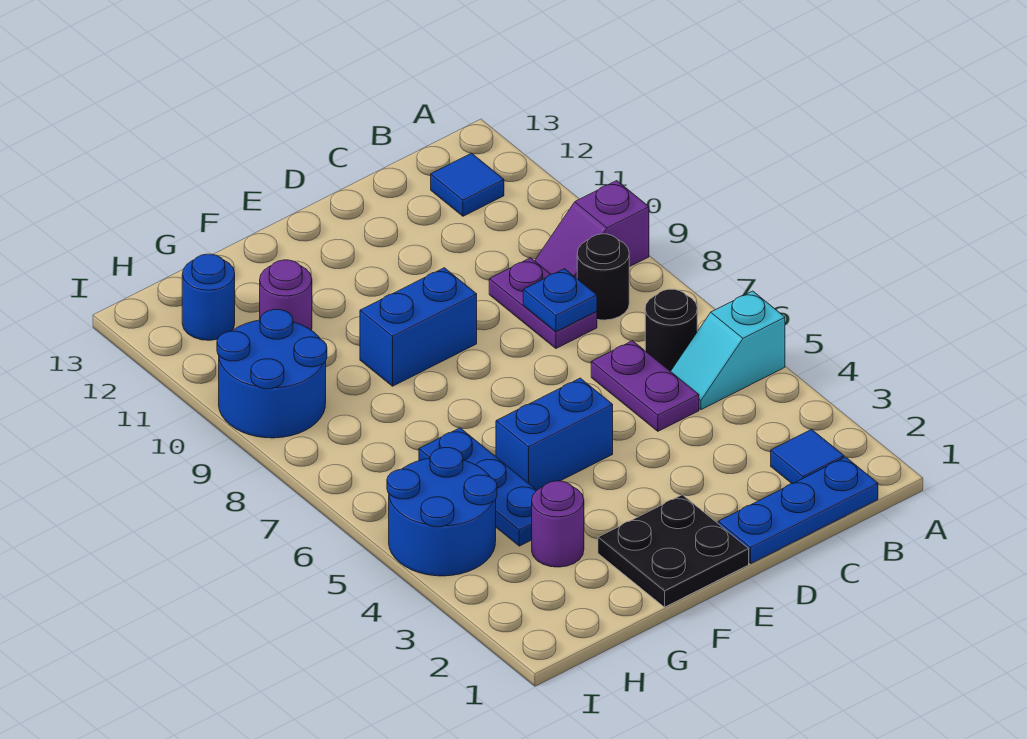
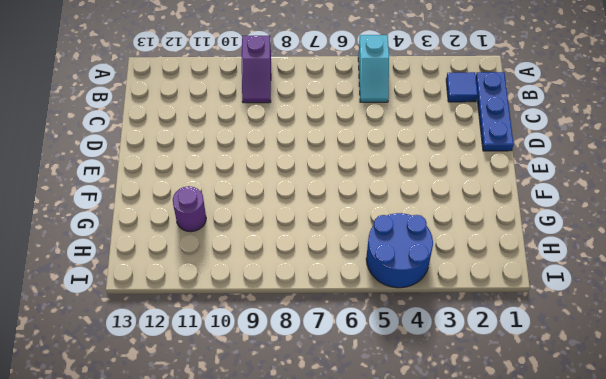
none -> black 1x1 round brick [645,289,697,371]
none -> black 1x1 round brick [577,234,629,320]
none -> blue 1x1 tile [431,153,504,216]

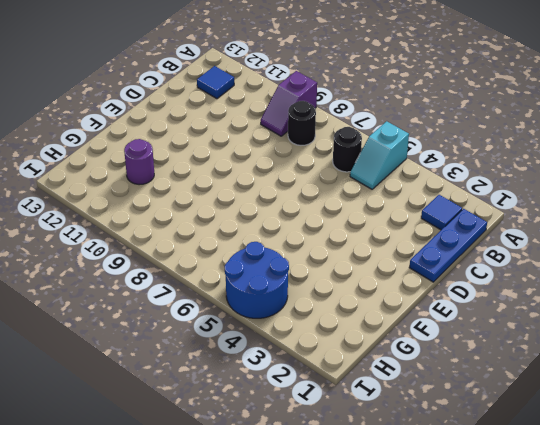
none -> purple 1x2 plate [591,341,699,431]
none -> purple 1x2 plate [489,258,597,348]
none -> black 2x2 plate [598,495,749,607]

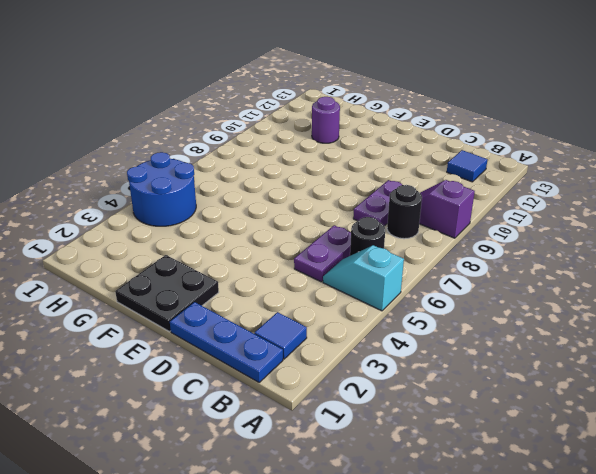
none -> blue 1x2 brick [496,378,613,490]
none -> blue 1x2 brick [360,268,477,386]
none -> purple 1x1 round brick [532,481,584,567]

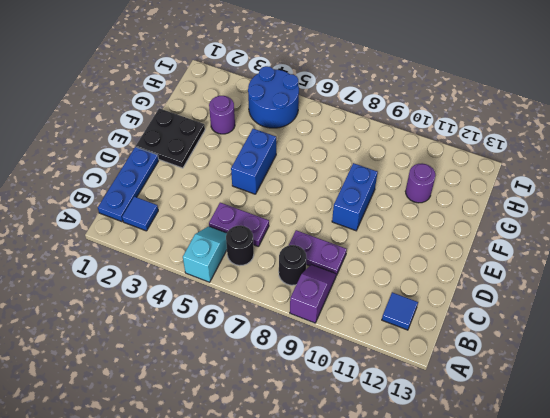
none -> blue 1x3 plate [419,428,537,546]
none -> blue 2x2 round brick [217,309,327,438]
none -> blue 1x1 round brick [182,254,235,340]

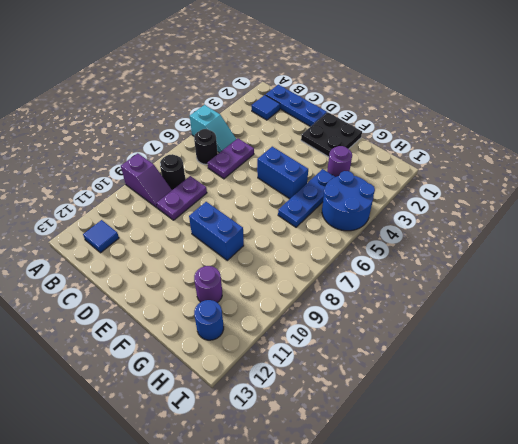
none -> blue 2x2 round brick [217,309,327,438]
none -> blue 1x1 plate [523,269,597,332]

